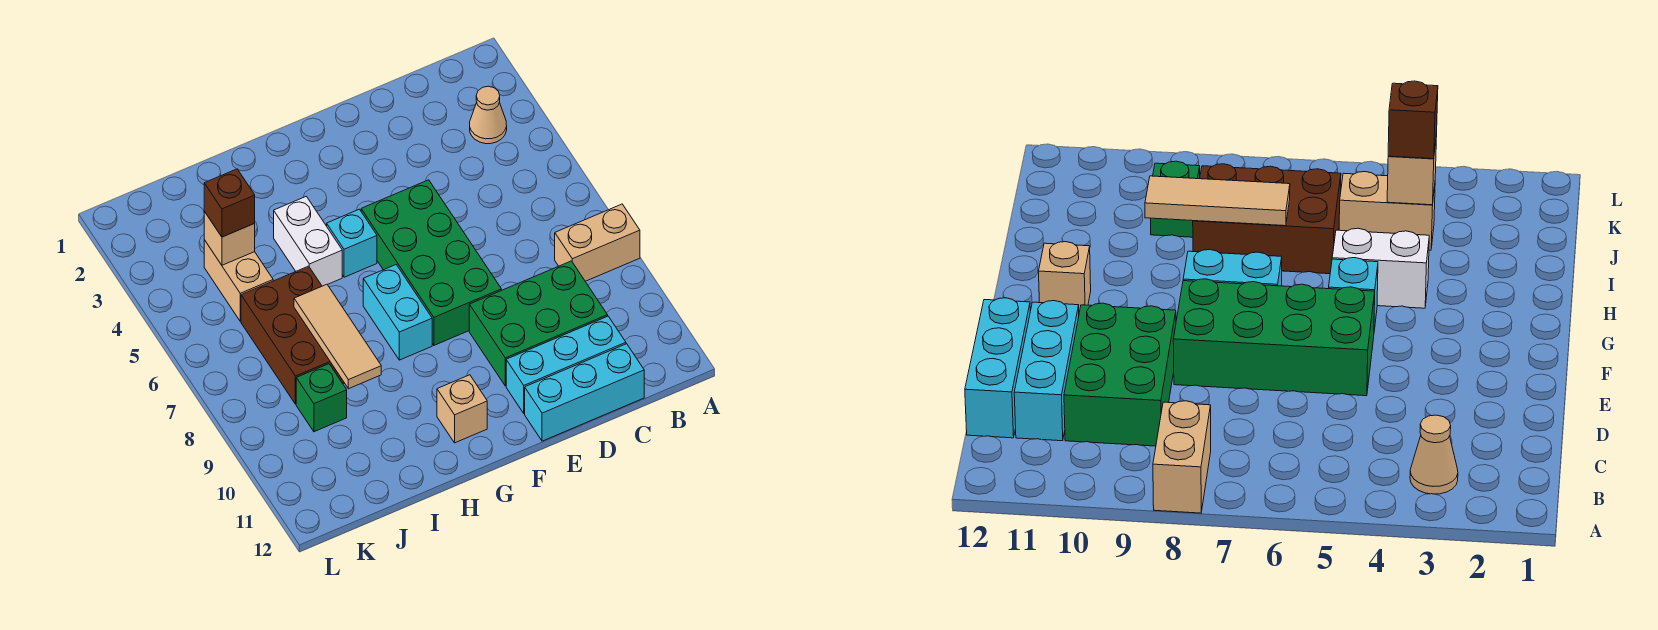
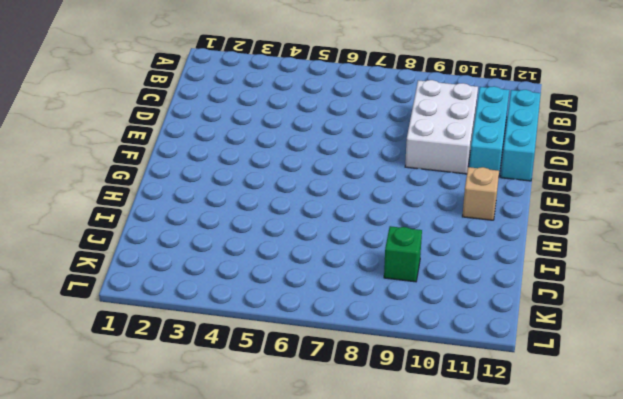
white 2x3 brick [405,80,478,174] -> green 2x3 brick [469,261,608,386]
none -> tan 1x2 brick [555,204,640,281]
none -> tan 1x1 cone [470,86,507,144]
none -> green 2x4 brick [361,180,501,345]

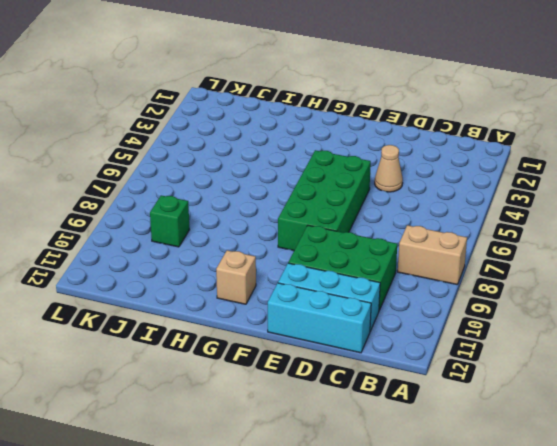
tan 1x1 cone [375,145,403,192] -> tan 1x1 cone moved to [470,86,507,144]
none -> cyan 1x1 brick [327,209,377,277]
none -> cyan 1x2 brick [363,265,432,360]
none -> white 1x2 brick [274,196,342,286]

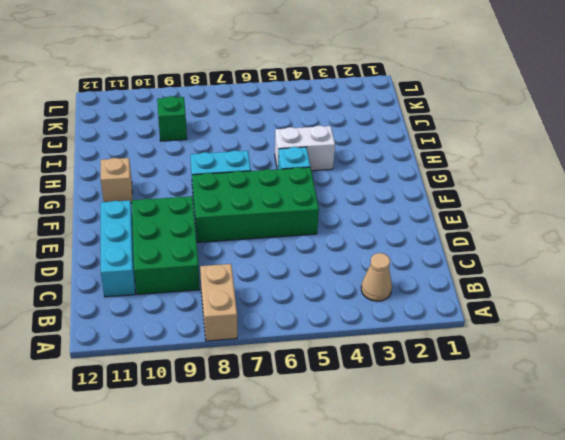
none -> cyan 1x3 brick [525,344,644,441]
none -> brown 2x3 brick [241,266,345,404]
none -> tan 1x2 brick [204,240,273,321]

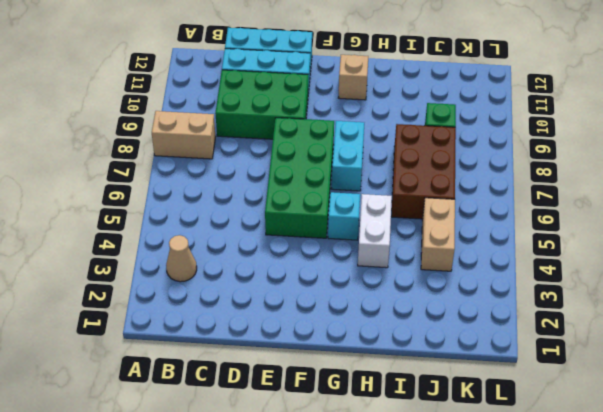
none -> tan 1x3 tile [294,284,381,389]
none -> tan 1x1 brick [204,212,255,265]
none -> brown 1x1 brick [204,169,255,237]

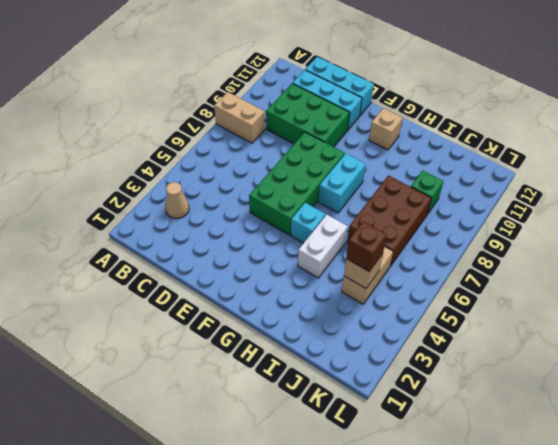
none -> tan 1x3 tile [294,284,381,389]

